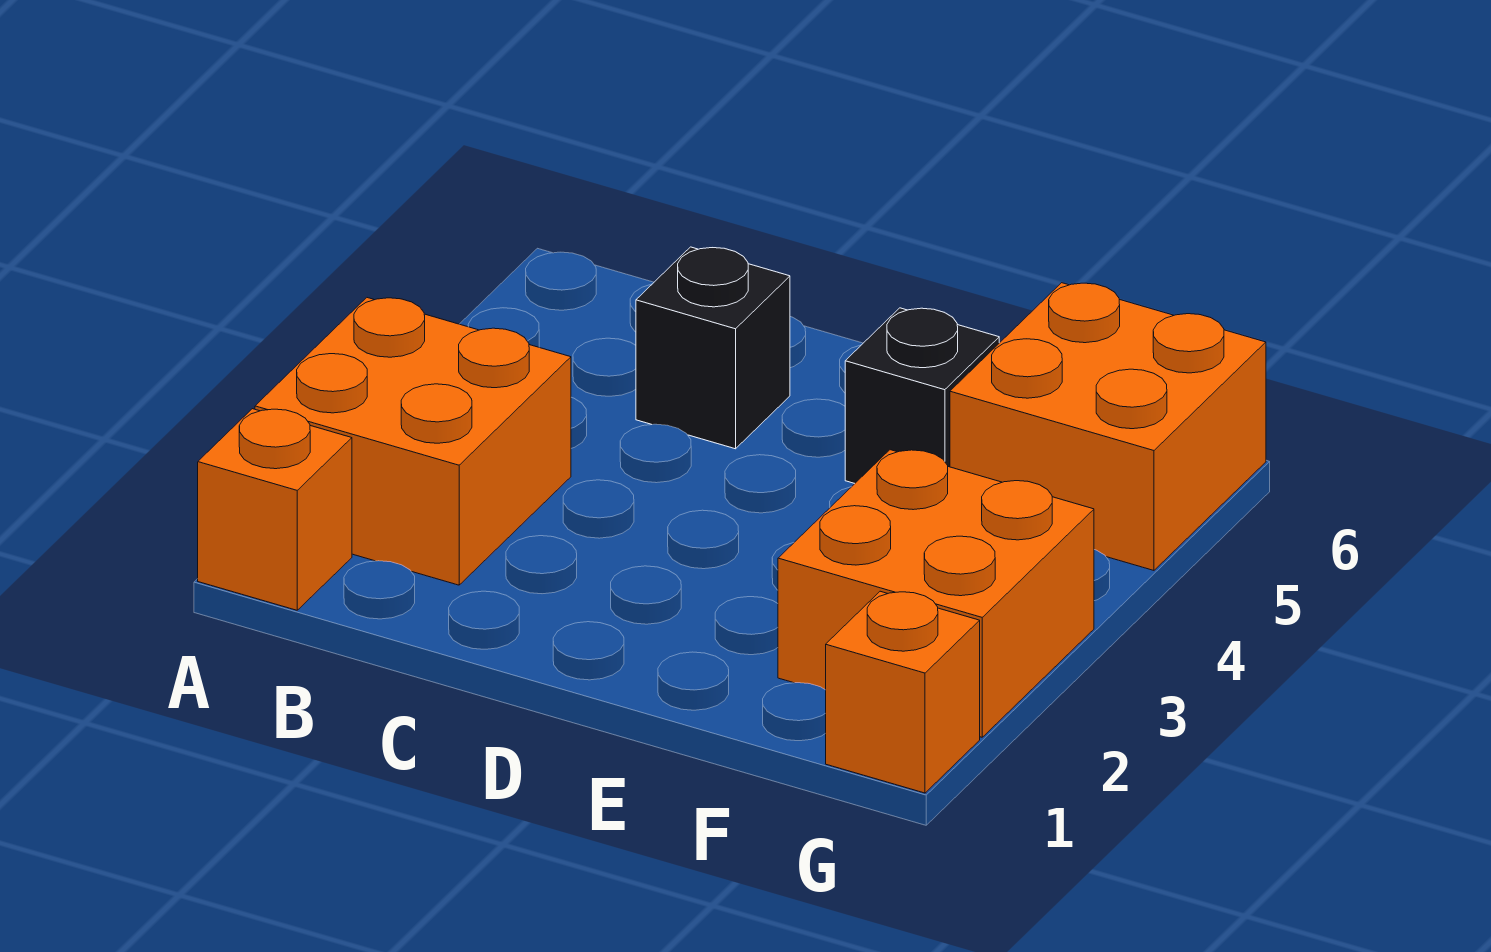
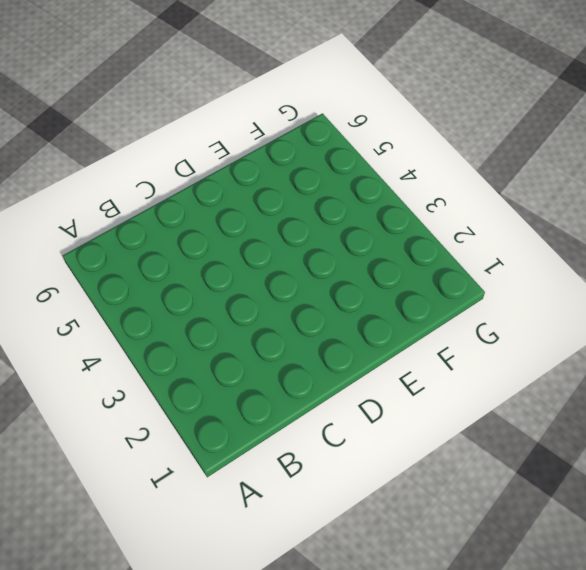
none -> orange 1x1 brick [198,409,352,610]
none -> orange 2x2 brick [255,298,571,585]

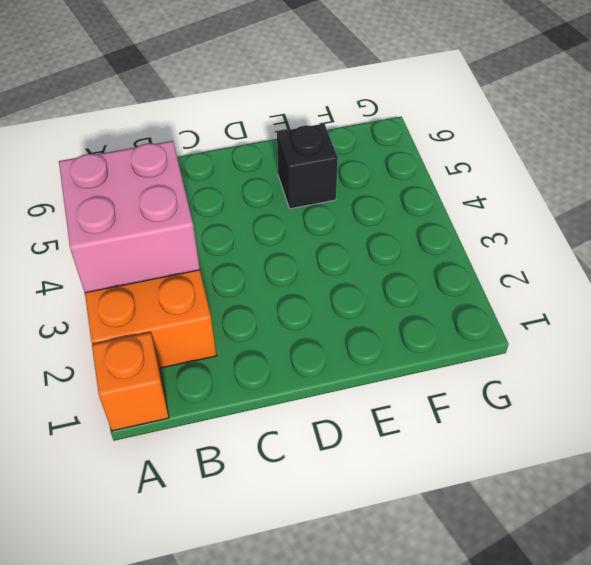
pink 2x2 brick [59,141,200,293] -> none
none -> black 1x1 brick [636,247,790,449]
none -> orange 2x2 brick [778,450,1094,737]

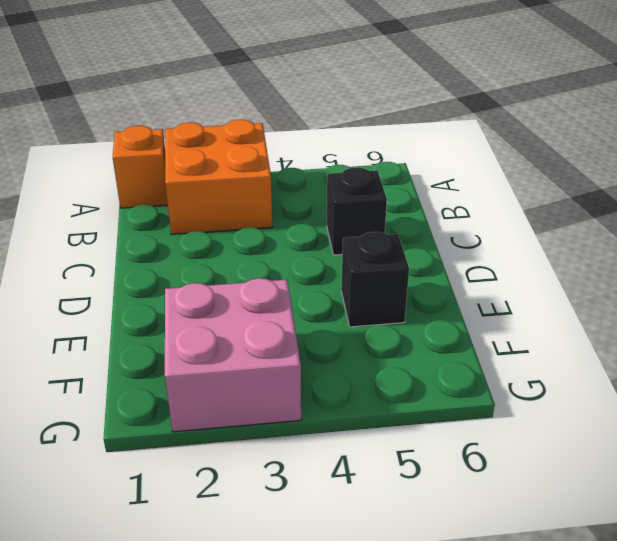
pink 2x2 brick [165,278,301,432] -> orange 2x2 brick [778,450,1094,737]
none -> orange 2x2 brick [950,283,1266,570]
none -> orange 1x1 brick [826,591,980,793]

